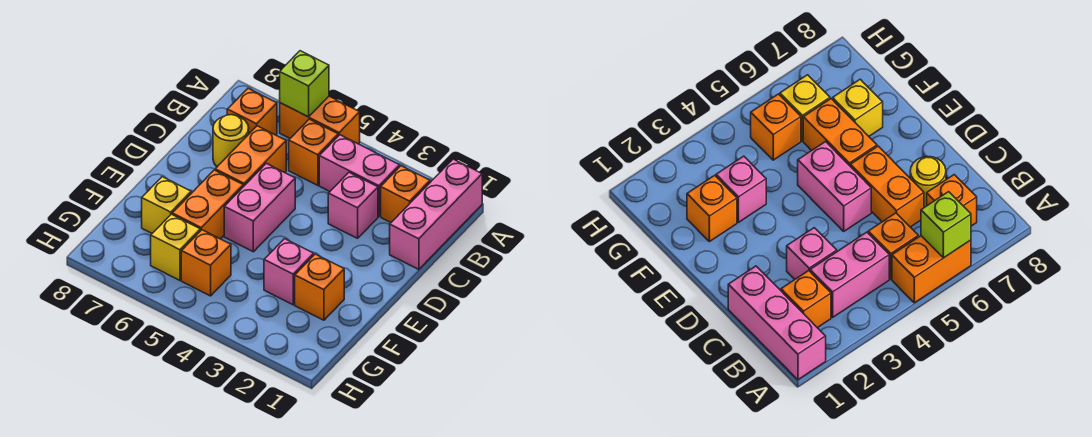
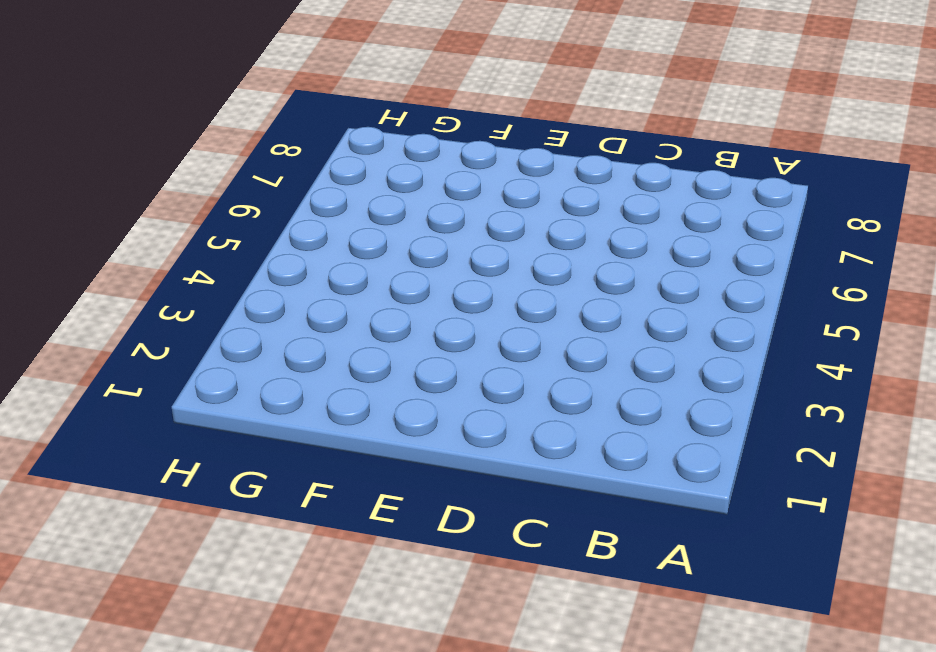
none -> pink 1x3 brick [390,159,482,270]
none -> orange 1x2 brick [280,96,360,144]
none -> orange 1x1 brick [381,166,430,222]

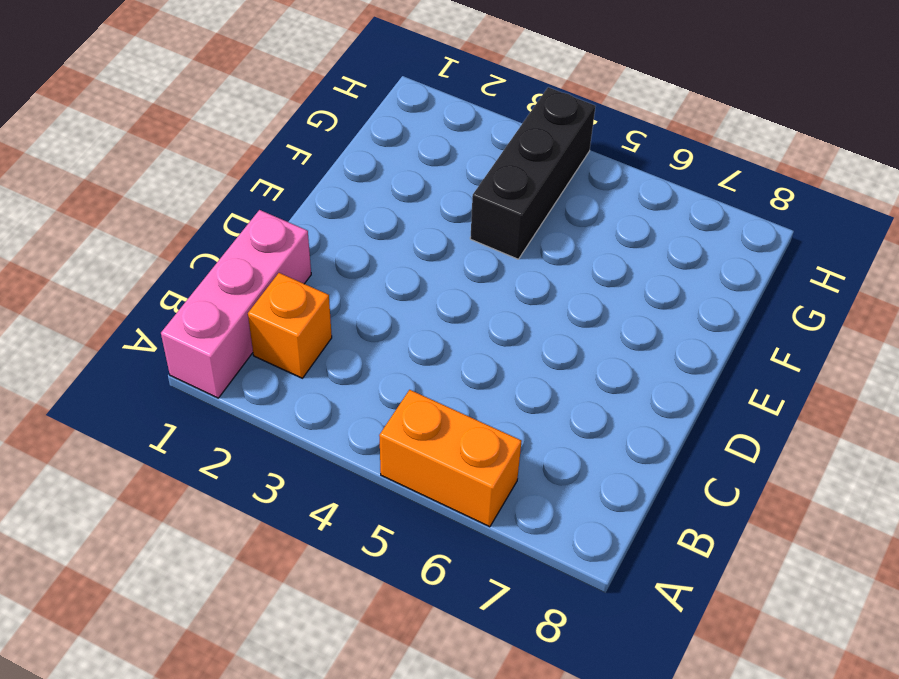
black 1x3 brick [470,87,596,259] -> none
none -> pink 1x2 brick [319,135,400,216]
none -> orange 1x1 brick [289,119,338,185]
none -> orange 1x1 brick [227,88,277,135]

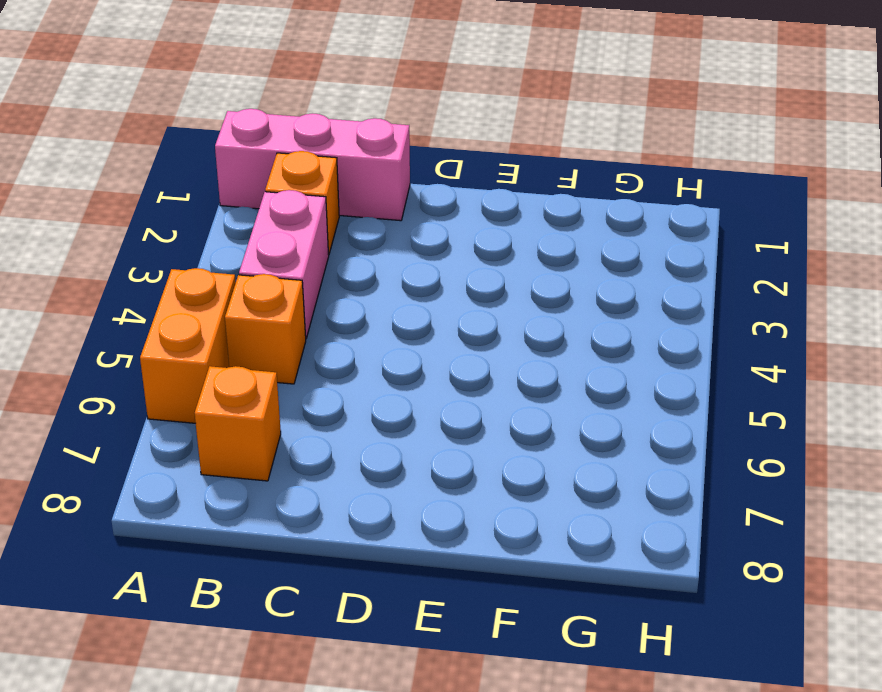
none -> pink 1x1 brick [328,172,378,238]
none -> orange 1x2 brick [215,126,286,187]
none -> yellow 1x1 round brick [213,115,249,166]

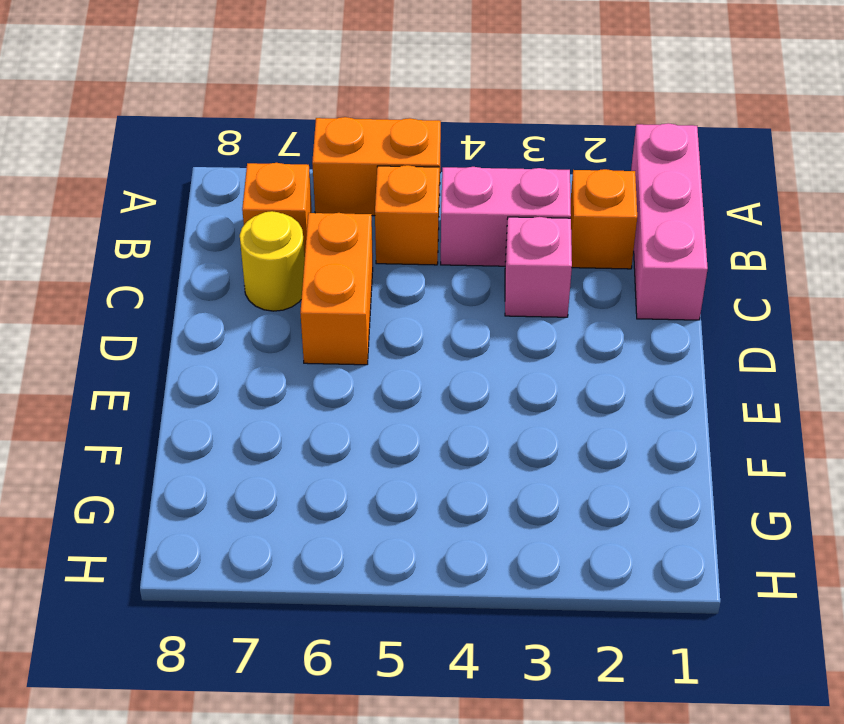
none -> pink 1x2 brick [224,163,295,252]
none -> orange 1x2 brick [172,170,243,239]
none -> orange 1x1 brick [295,254,344,320]

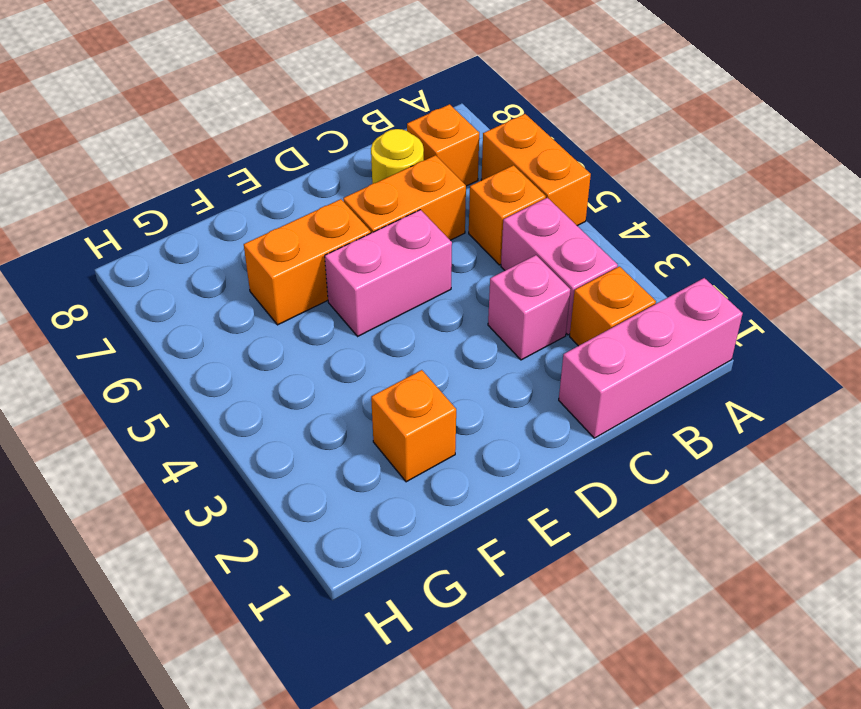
none -> pink 1x1 brick [264,239,314,305]
none -> yellow 1x1 brick [142,177,191,233]
none -> orange 1x1 brick [181,230,231,296]

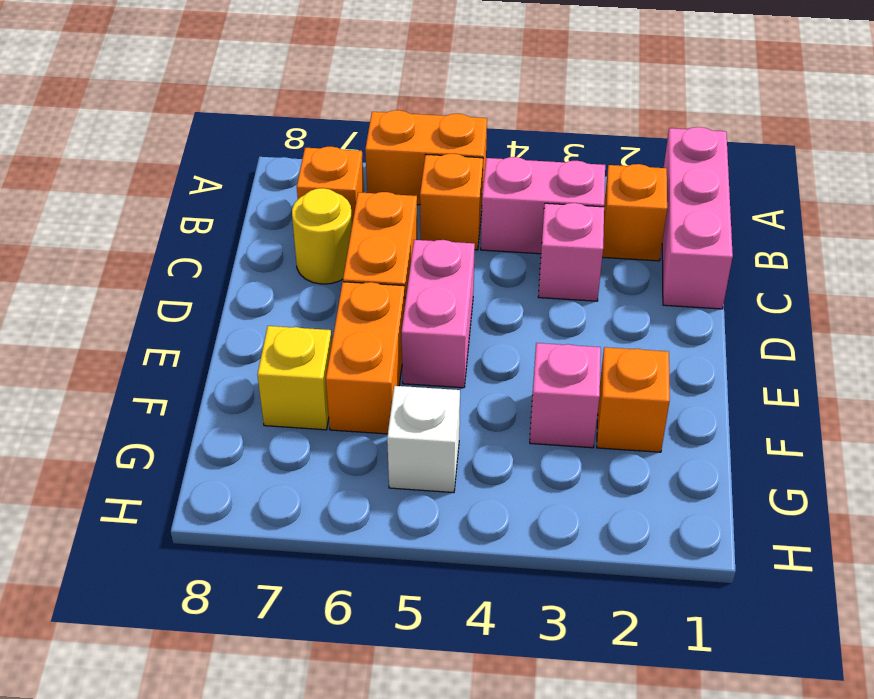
white 1x1 brick [387,386,460,493] -> orange 1x1 brick [181,230,231,296]
none -> yellow 1x1 brick [151,214,200,280]
none -> lime 1x1 brick [280,51,329,117]

